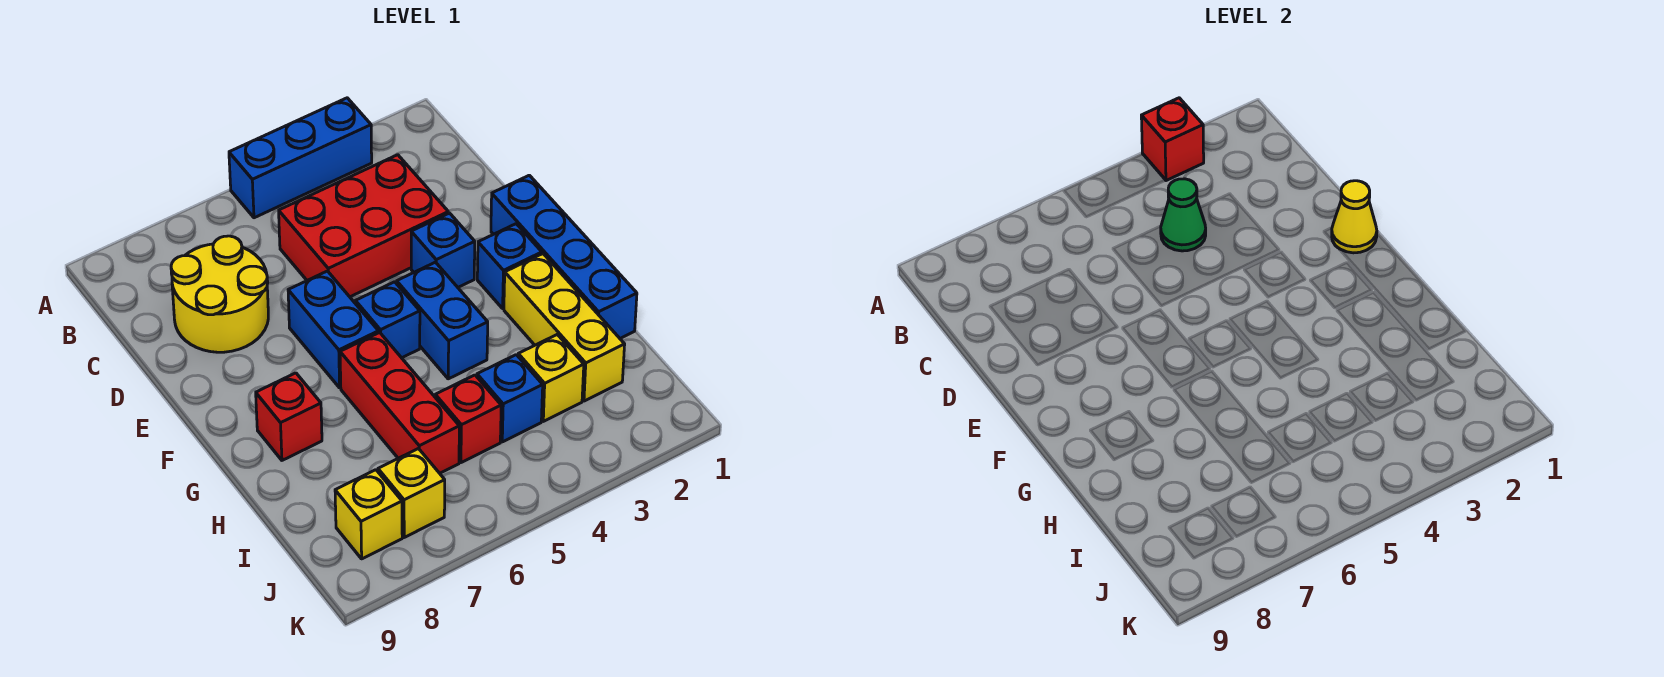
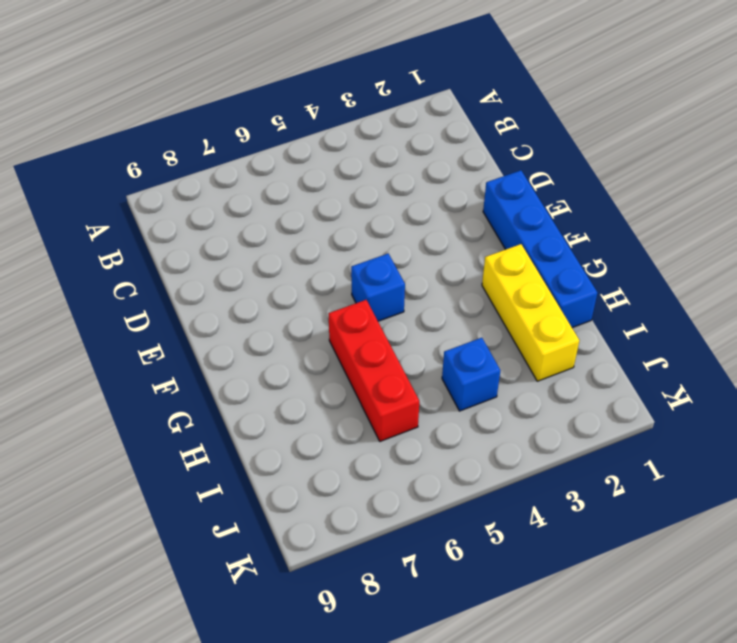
none -> blue 1x3 brick [229,98,372,218]
none -> red 2x3 brick [279,155,448,297]
none -> yellow 2x2 round brick [171,236,268,352]

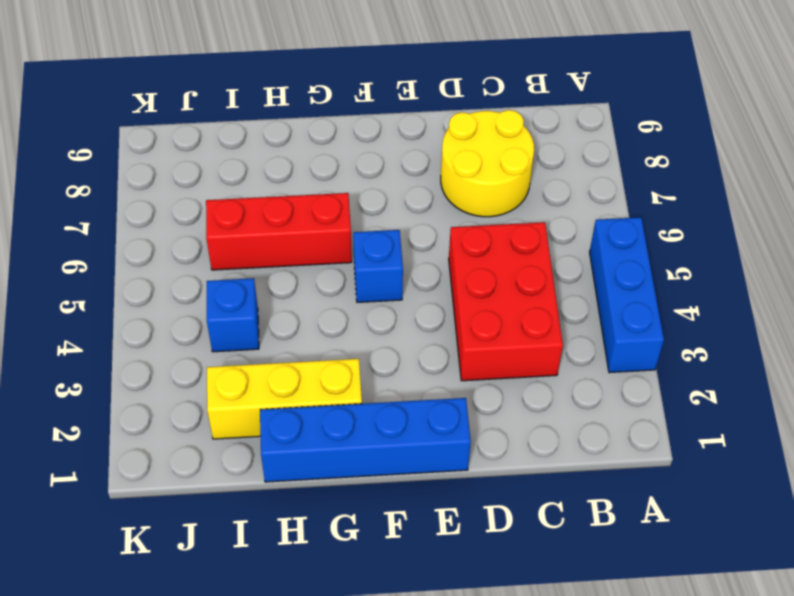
none -> blue 1x1 brick [411,213,475,287]
none -> blue 1x2 brick [288,271,379,388]
none -> blue 1x1 brick [477,224,542,308]

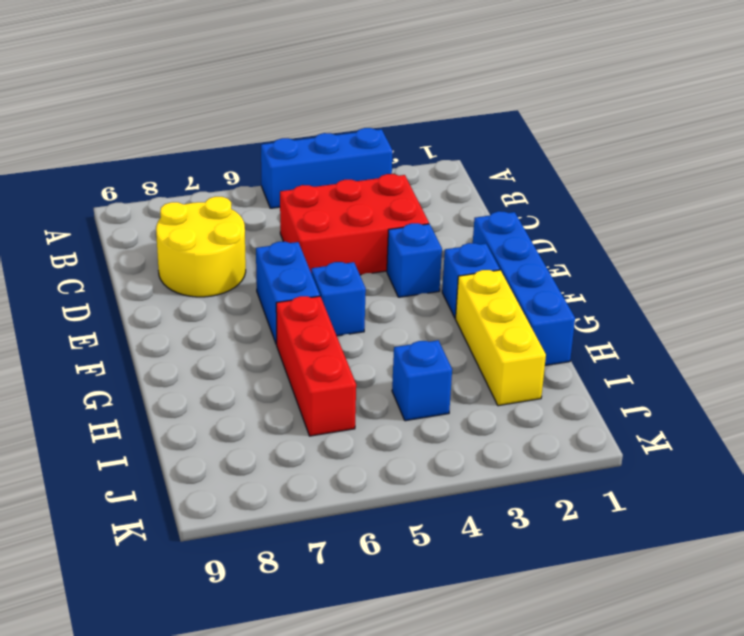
none -> blue 1x2 brick [397,262,488,379]
none -> red 1x1 brick [256,373,322,460]
none -> yellow 1x1 brick [518,335,584,421]

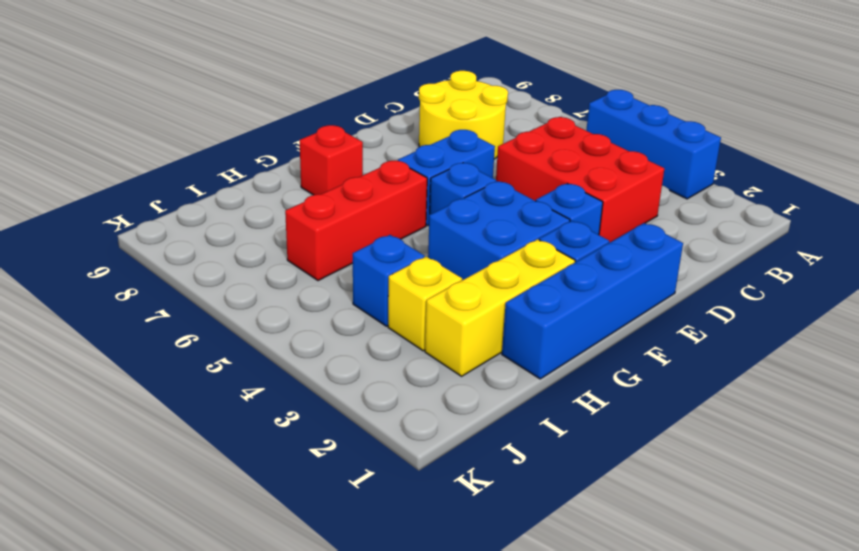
blue 2x2 brick [428,181,570,280] -> blue 1x2 brick [397,262,488,379]
none -> red 1x1 brick [435,375,501,463]
none -> yellow 1x1 brick [378,449,445,537]
none -> yellow 1x1 brick [335,470,402,559]

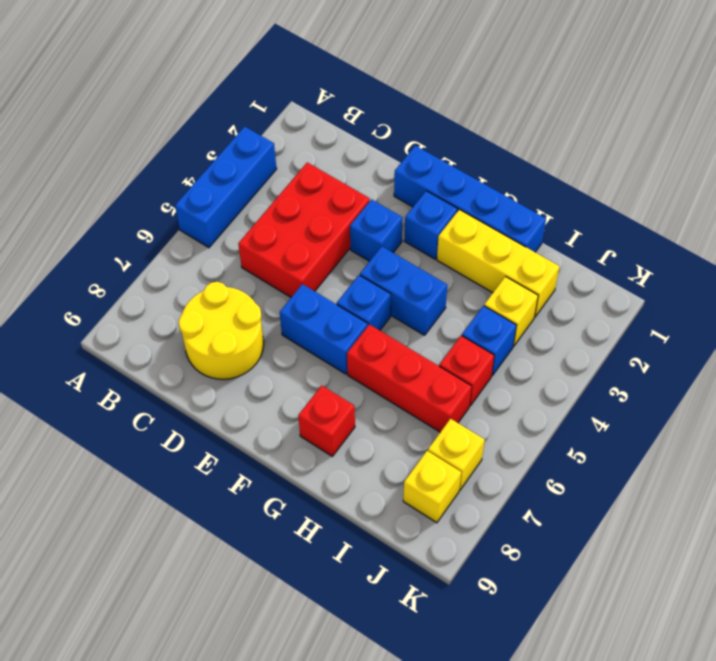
none -> red 1x1 brick [1141,98,1204,181]
none -> green 1x1 cone [1161,179,1206,251]
none -> yellow 1x1 cone [1332,181,1377,253]

